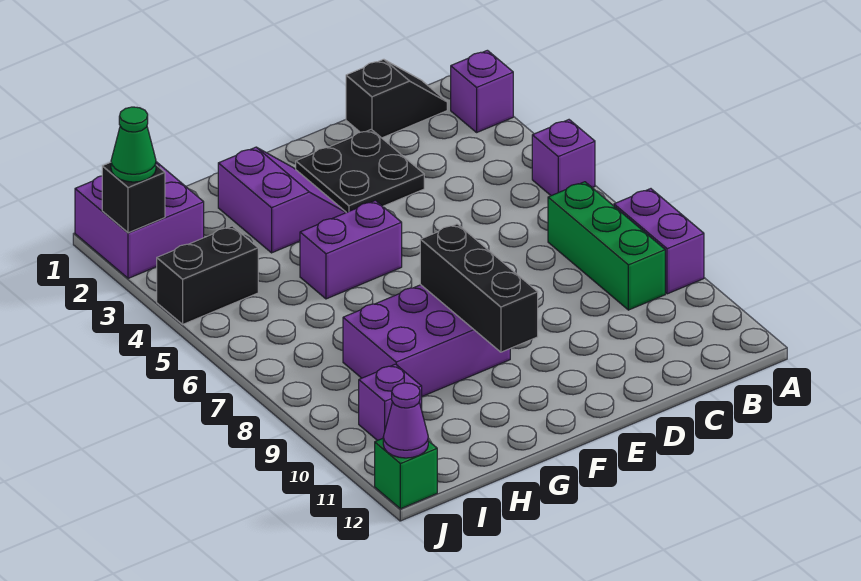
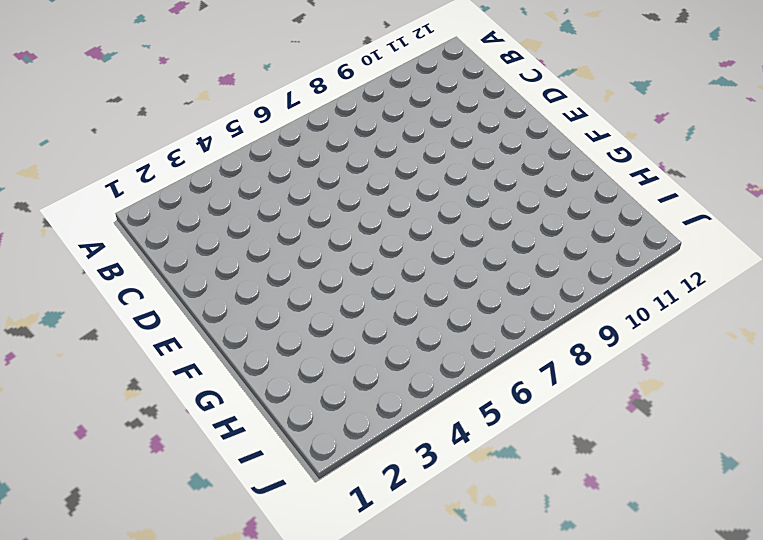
none -> purple 1x1 brick [451,50,513,132]
none -> purple 1x1 brick [532,120,595,196]
none -> purple 1x2 brick [614,189,704,294]

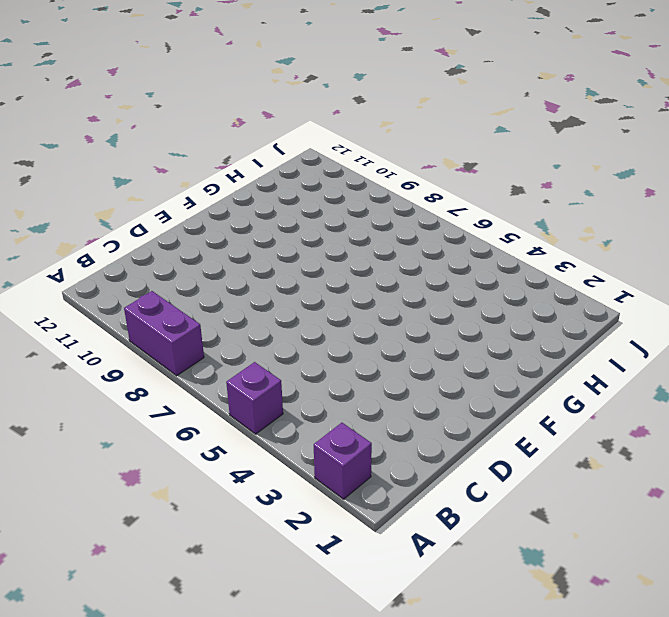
none -> black 1x2 slope [346,59,447,138]
none -> green 1x3 brick [548,182,665,310]
none -> black 2x2 plate [296,129,424,213]

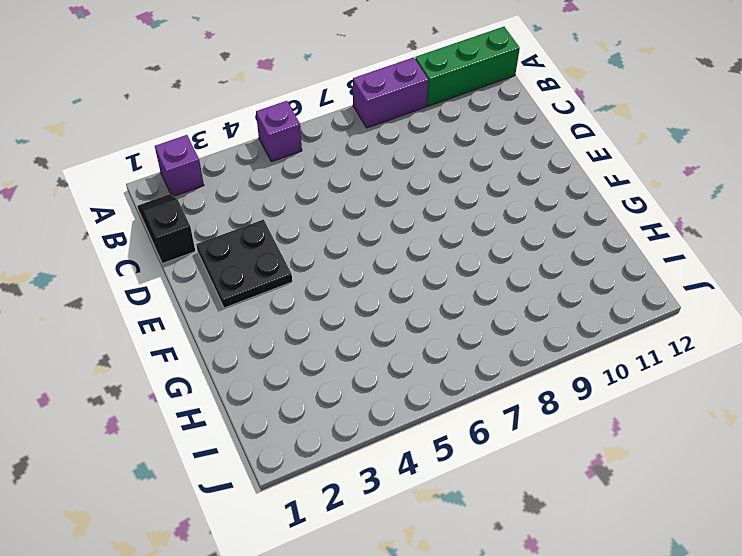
green 1x3 brick [415,27,520,106] -> green 1x3 brick moved to [548,182,665,310]
none -> purple 2x2 slope [218,147,346,253]
none -> purple 1x2 brick [300,201,402,299]
none -> purple 2x3 brick [343,285,510,396]

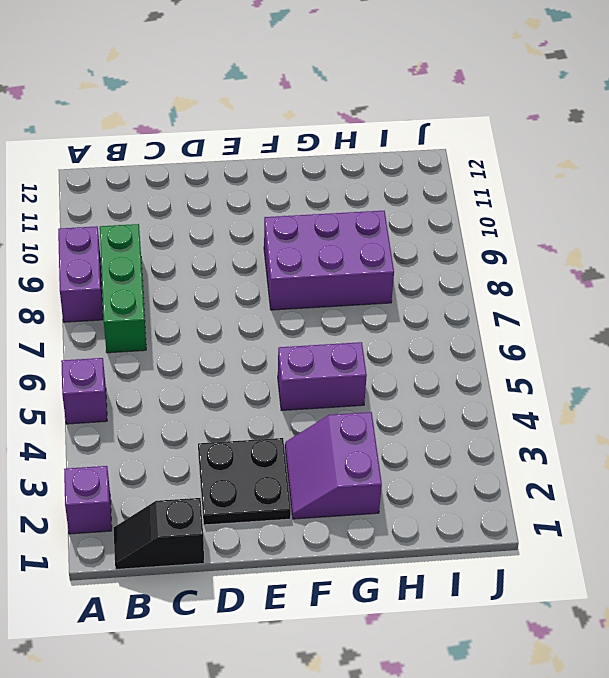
none -> purple 2x2 brick [75,162,204,278]
none -> black 1x2 brick [157,226,258,324]
none -> purple 1x1 brick [359,364,422,441]

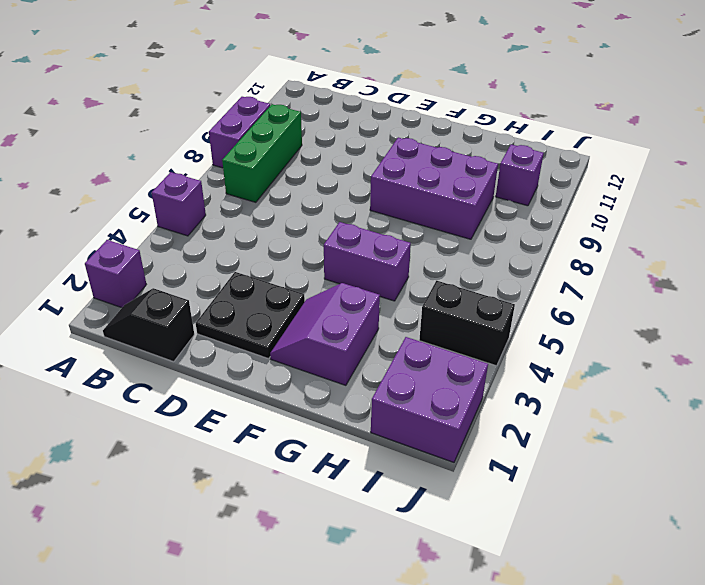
none -> green 1x1 brick [375,438,437,509]
none -> black 1x3 brick [420,224,538,352]
none -> black 1x1 brick [102,162,165,233]

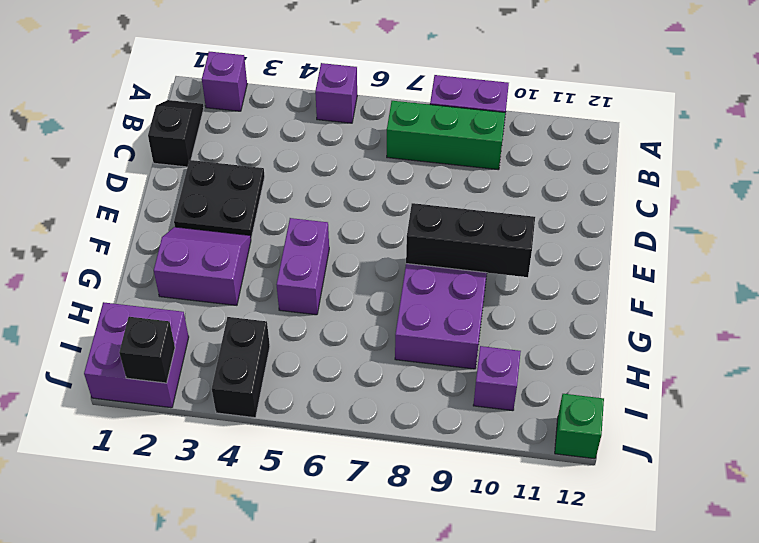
none -> purple 1x1 cone [383,383,428,458]
none -> green 1x1 cone [111,107,156,182]

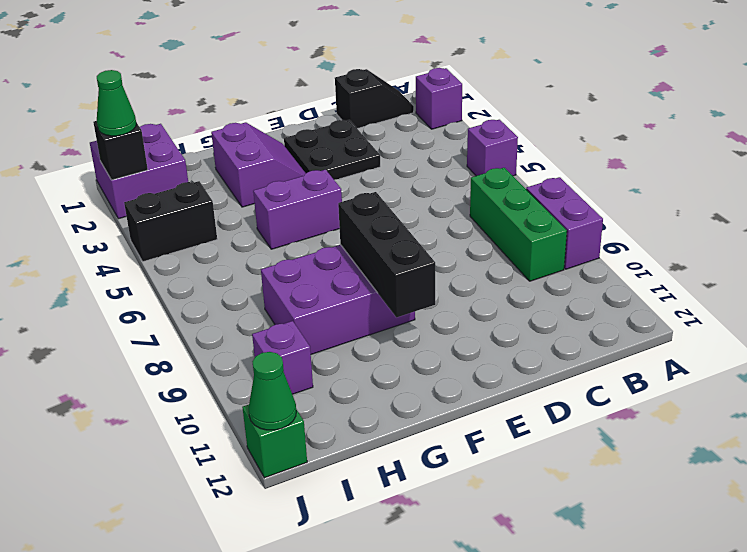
green 1x1 cone [249,352,296,430] -> purple 1x1 cone [383,383,428,458]

